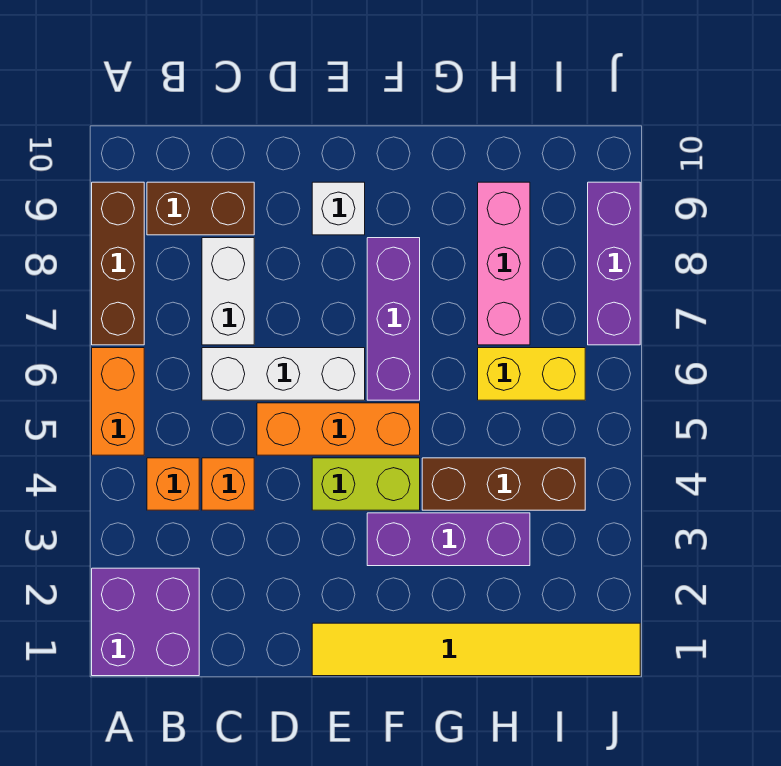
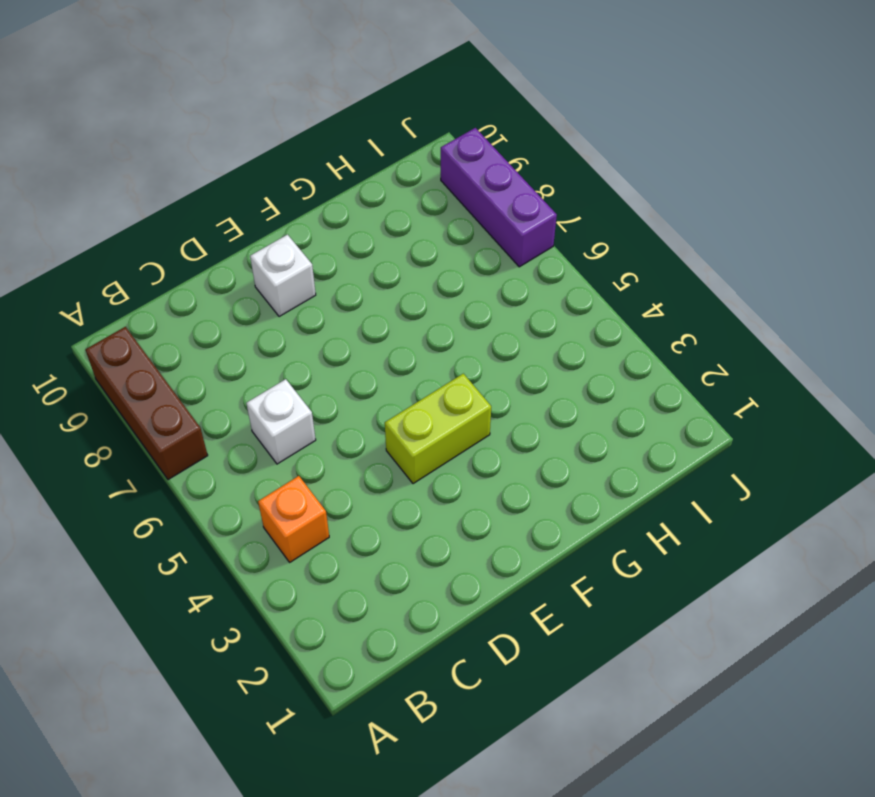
white 1x1 brick [246,379,316,464] -> white 1x3 brick [202,348,365,400]
none -> purple 2x2 brick [92,568,199,676]
none -> orange 1x2 brick [92,348,144,455]
none -> brown 1x2 brick [147,182,254,235]

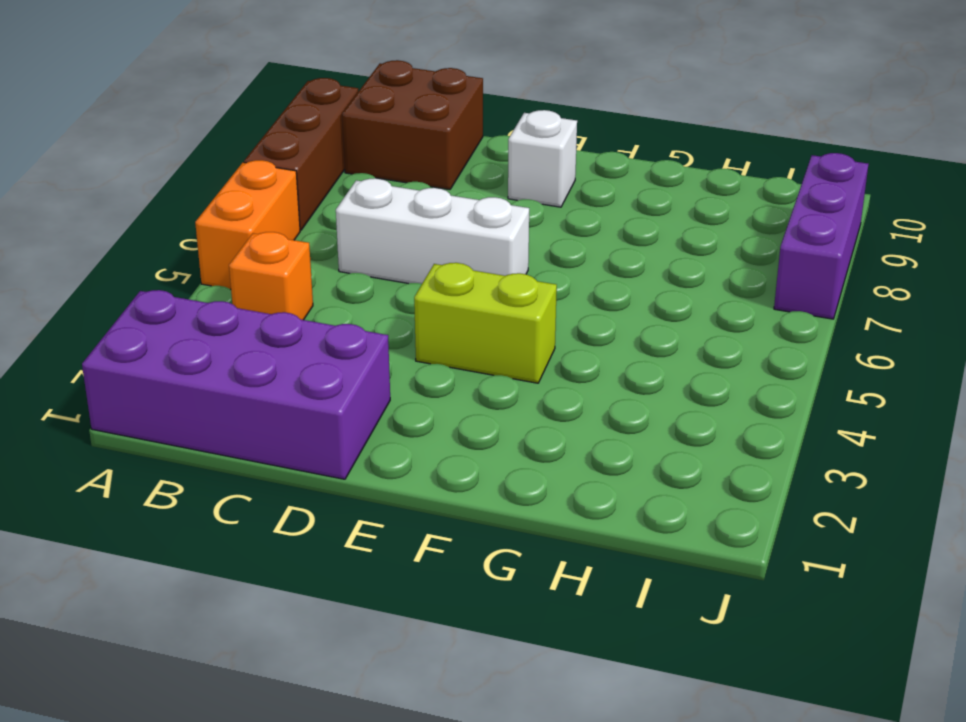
purple 2x4 brick [82,290,390,479] -> purple 2x2 brick [92,568,199,676]
brown 2x2 brick [342,60,483,190] -> brown 1x2 brick [147,182,254,235]
none -> orange 1x1 brick [202,458,254,510]
none -> white 1x2 brick [202,238,254,345]
none -> orange 1x3 brick [257,403,420,455]

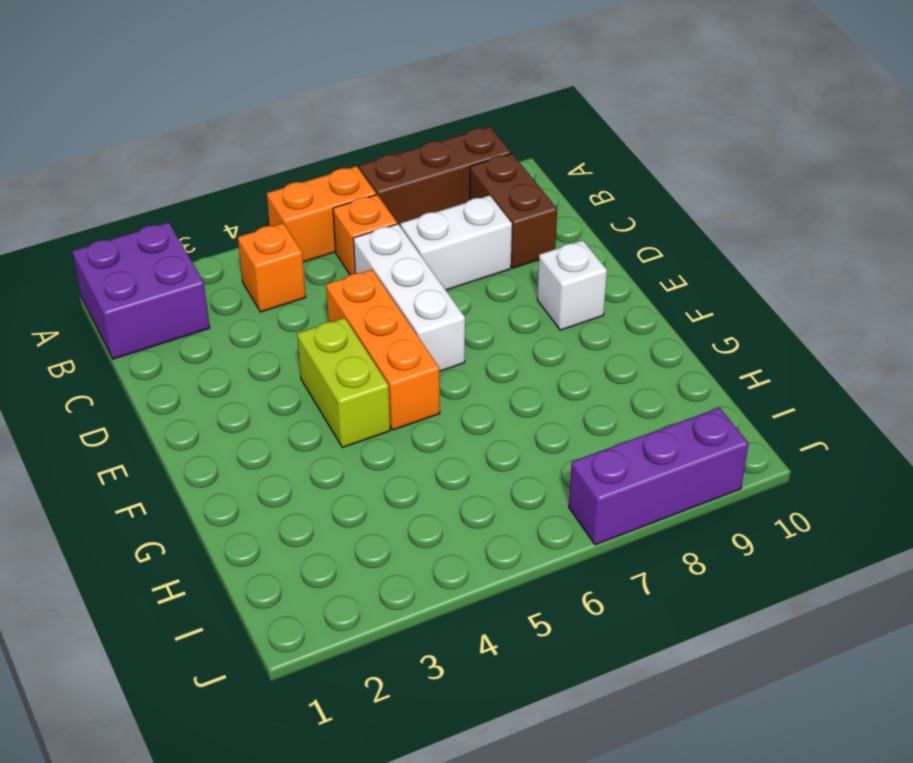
orange 1x1 brick [333,195,397,275] -> orange 1x1 brick moved to [202,458,254,510]
none -> yellow 1x6 tile [312,623,640,676]
none -> purple 1x3 brick [367,513,530,566]
none -> purple 1x3 brick [367,238,420,400]

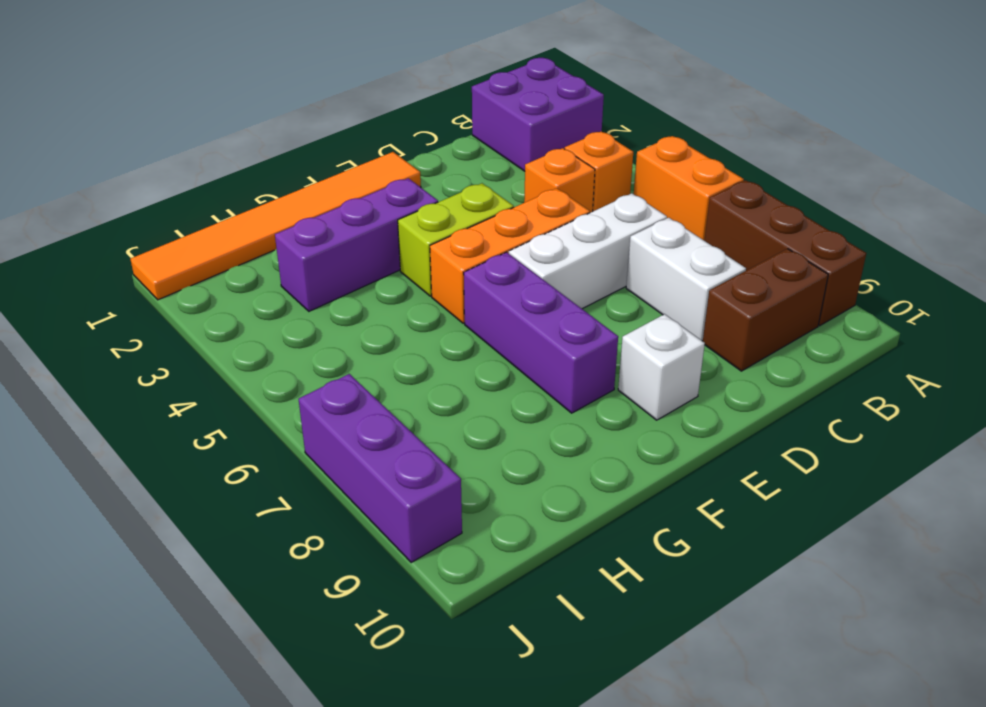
orange 1x6 tile [130,152,421,300] -> yellow 1x6 tile [312,623,640,676]
none -> brown 1x3 brick [422,458,585,510]
none -> yellow 1x2 brick [478,348,585,400]
none -> pink 1x3 brick [478,182,530,345]

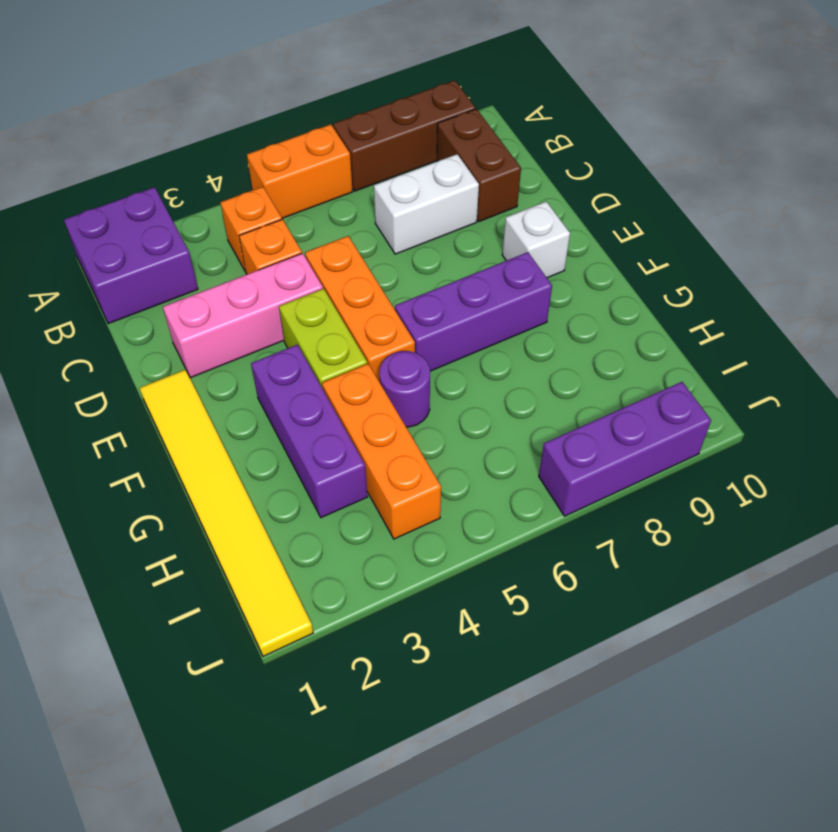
pink 1x3 brick [163,253,323,378] -> pink 1x3 brick moved to [478,182,530,345]
orange 1x3 brick [322,364,441,539] -> brown 1x3 brick [422,458,585,510]
purple 1x1 round brick [379,351,430,427] -> none
none -> white 1x3 brick [202,348,365,400]
none -> yellow 1x2 brick [478,348,585,400]

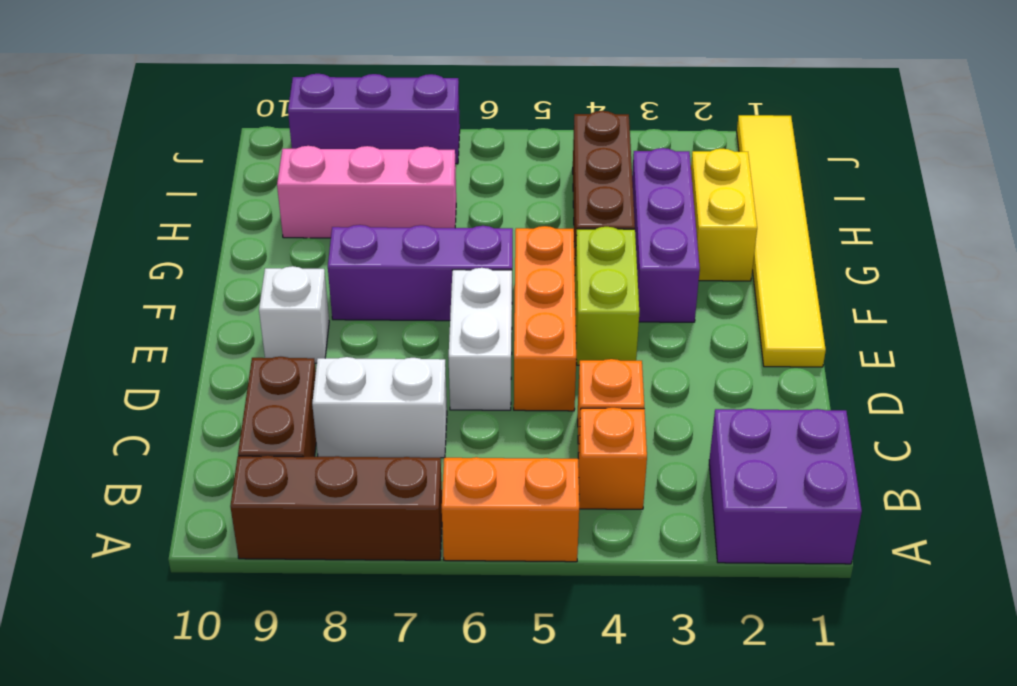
white 1x2 brick [449,268,512,410] -> white 1x3 brick [202,348,365,400]
yellow 1x2 brick [691,149,757,281] -> yellow 1x2 brick moved to [478,348,585,400]

